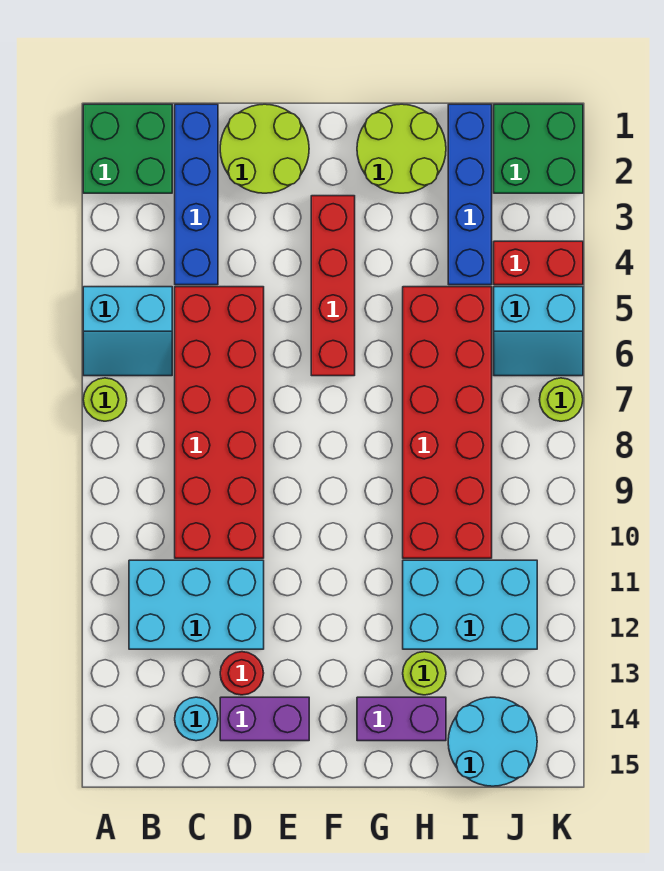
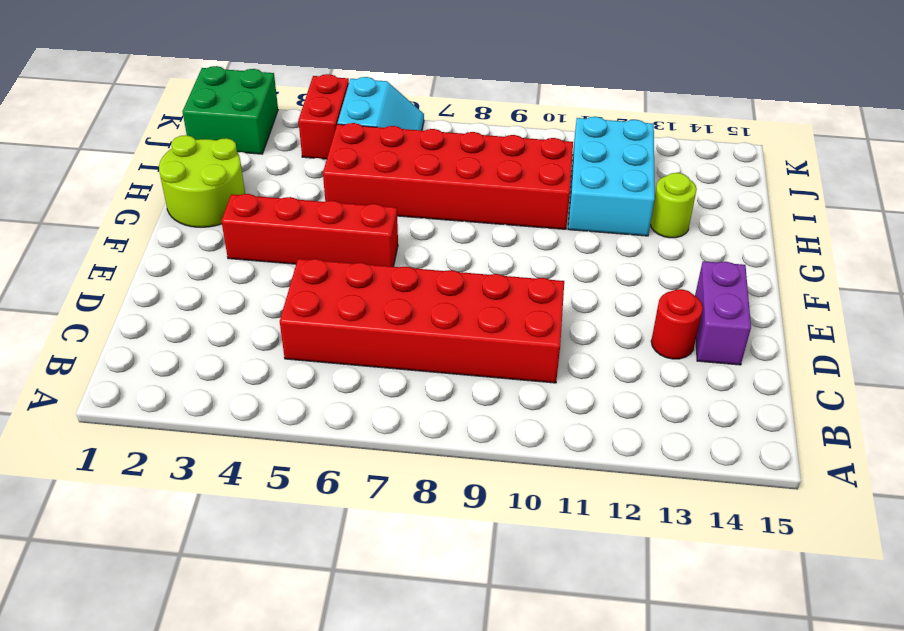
none -> green 2x2 brick [83,104,172,193]
none -> cyan 2x2 slope [83,287,172,376]
none -> lime 1x1 round brick [83,378,127,421]

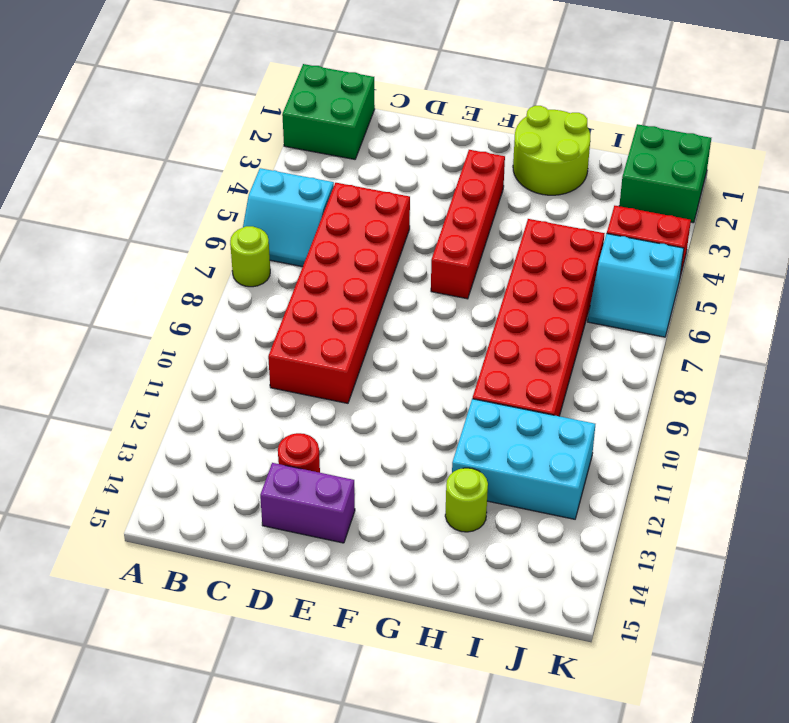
none -> cyan 2x3 brick [129,560,264,649]
none -> blue 1x4 brick [175,104,218,285]
none -> cyan 1x1 round brick [175,697,218,741]

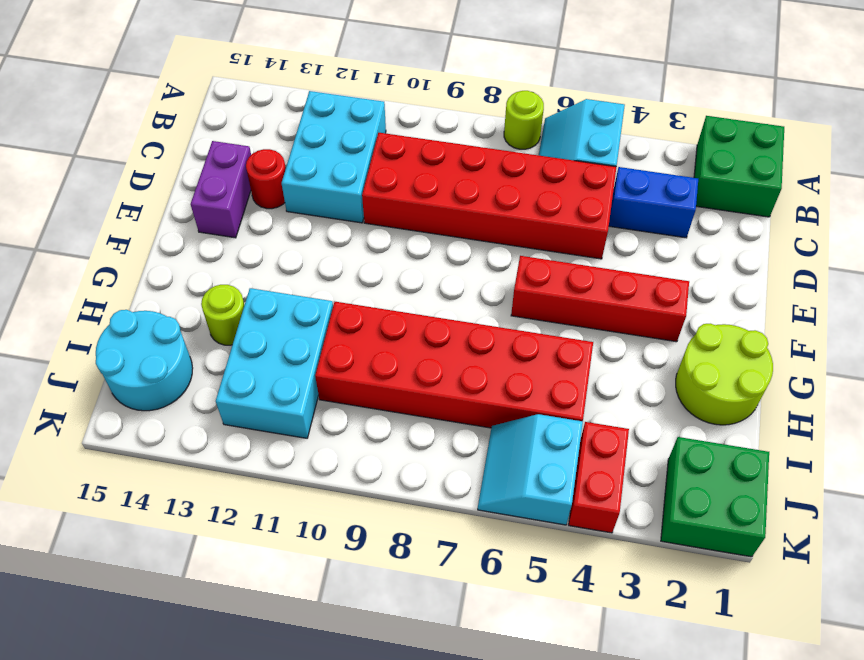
blue 1x2 brick [609,167,698,238] -> blue 1x4 brick [175,104,218,285]
none -> cyan 1x1 round brick [175,697,218,741]
none -> lime 2x2 round brick [220,104,309,193]
none -> purple 1x2 brick [357,697,446,741]

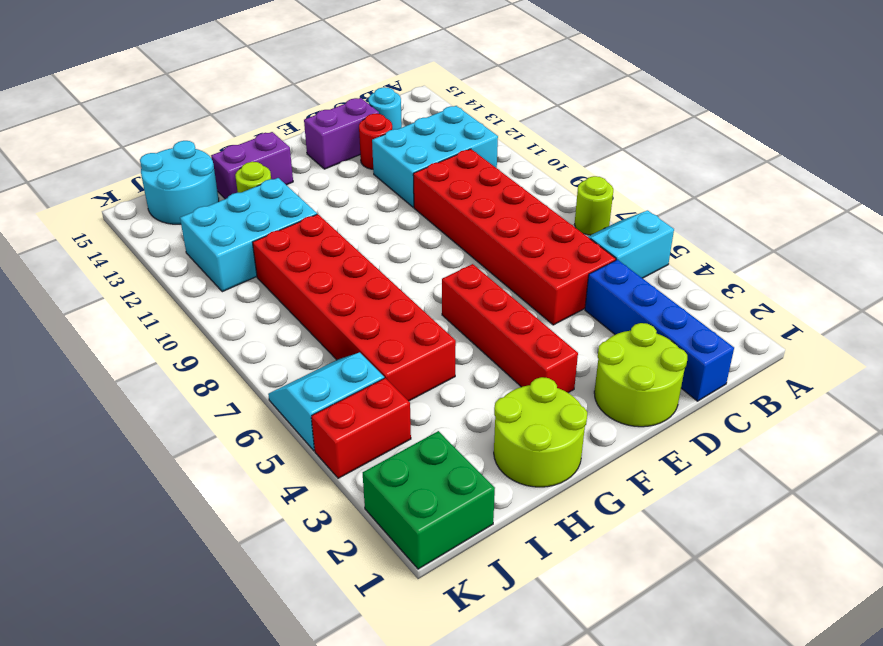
none -> green 2x2 brick [83,104,172,193]
none -> blue 1x4 brick [448,104,492,285]
none -> lime 1x1 round brick [539,378,583,421]

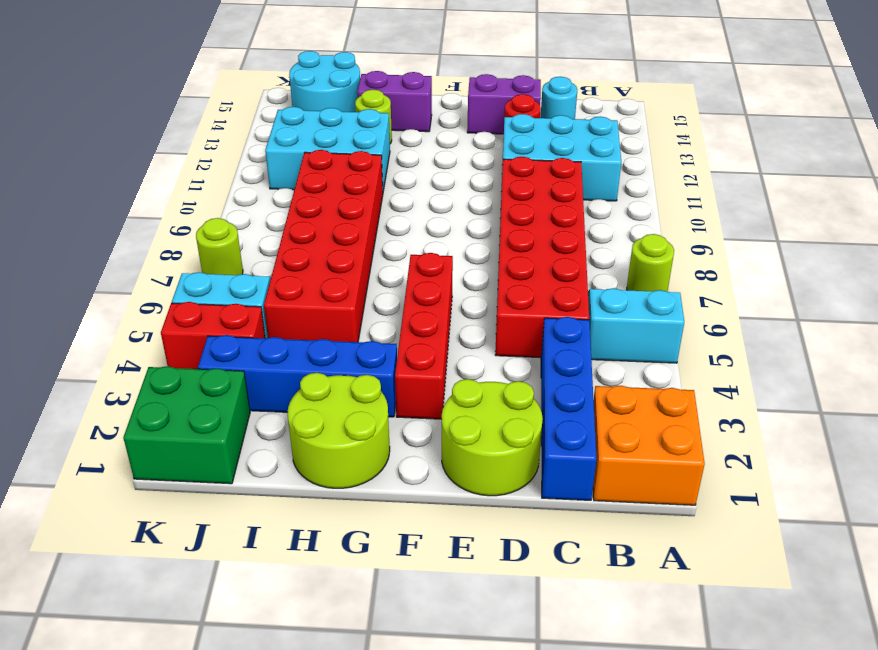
orange 2x2 brick [593,386,705,505] -> green 2x2 brick [83,104,172,193]
blue 1x4 brick [198,335,397,417] -> blue 1x4 brick turned to [448,104,492,285]

